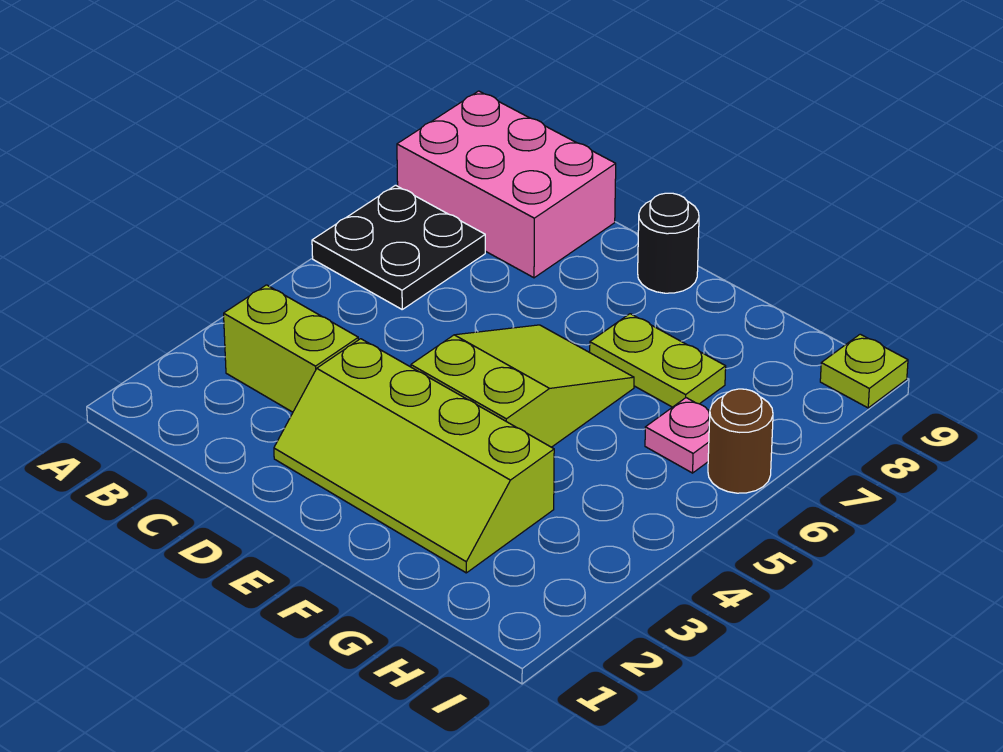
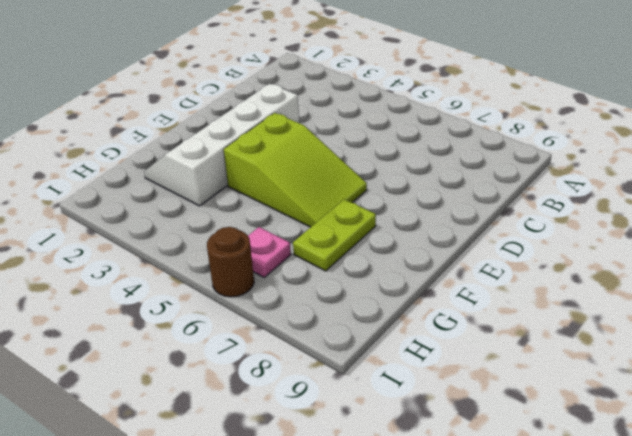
white 2x4 slope [144,84,299,206] -> lime 2x4 slope [274,339,554,573]
none -> black 2x2 plate [312,185,485,309]
none -> pink 2x3 brick [397,91,616,278]

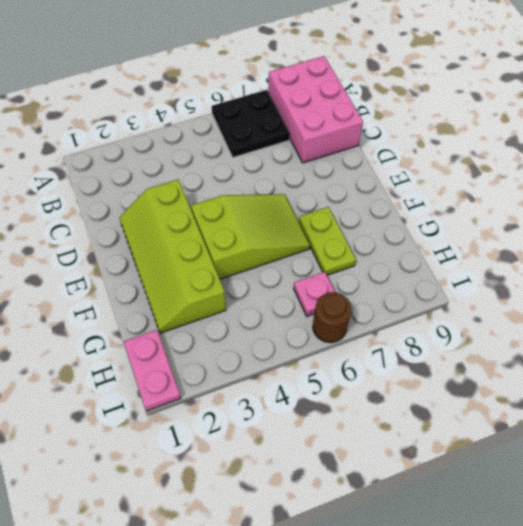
pink 1x2 plate [124,330,181,411] -> none
none -> lime 1x2 brick [224,285,358,412]
none -> black 1x1 round brick [638,193,699,293]

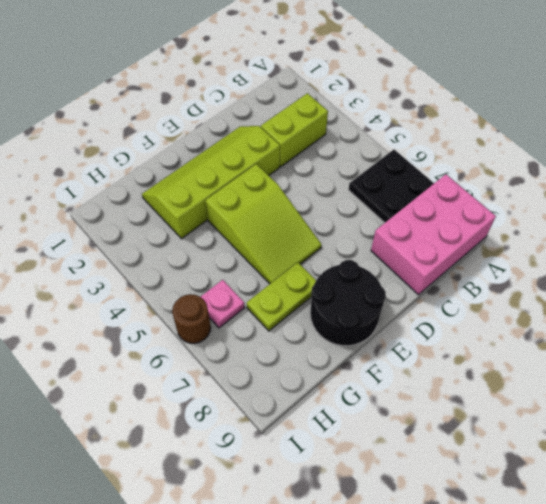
black 2x2 round brick [310,260,386,346] -> black 1x1 round brick [638,193,699,293]
none -> lime 1x1 plate [820,334,908,408]

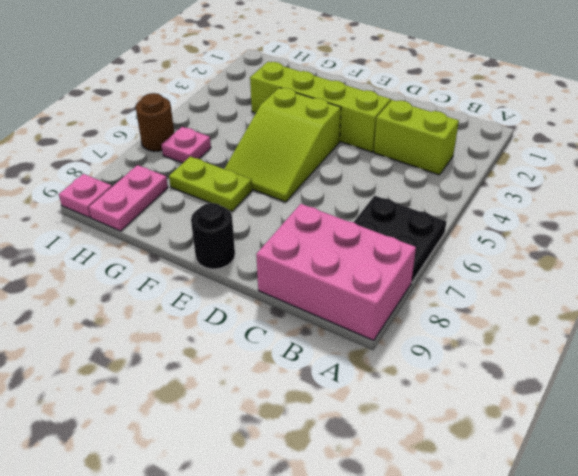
pink 1x2 plate [89,165,168,231] -> none
pink 1x1 plate [59,174,112,218] -> lime 1x1 plate [820,334,908,408]

